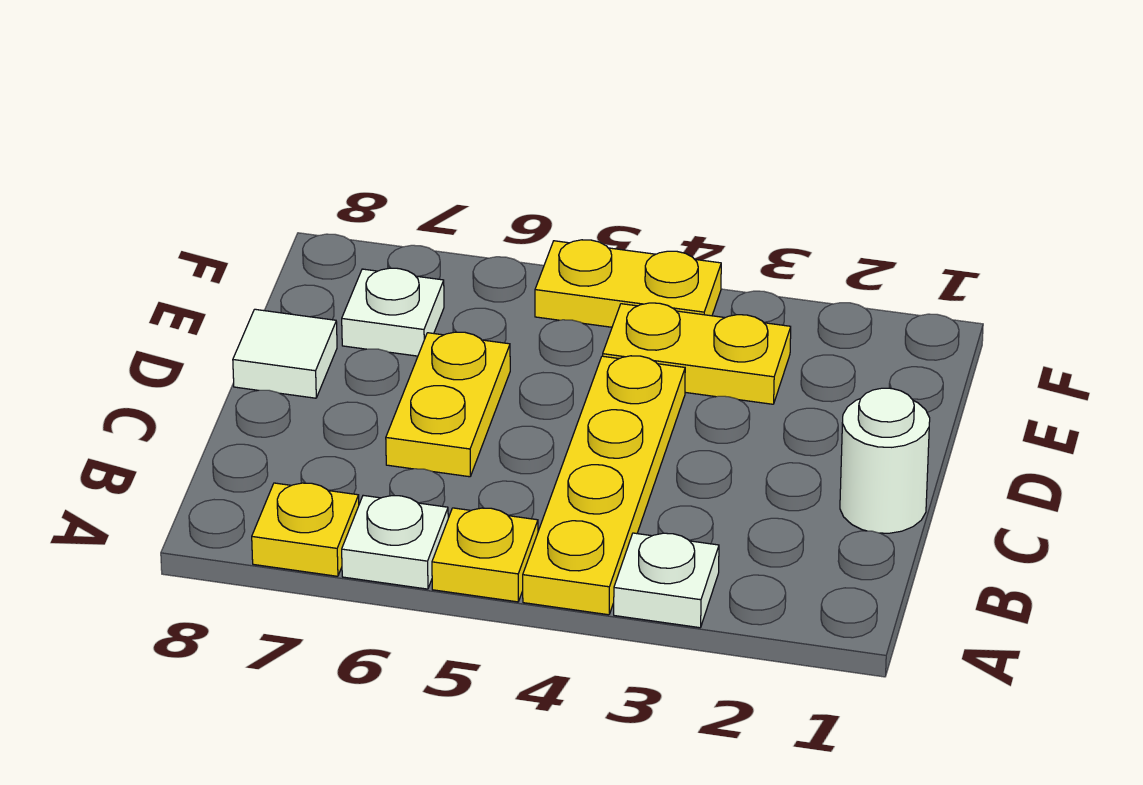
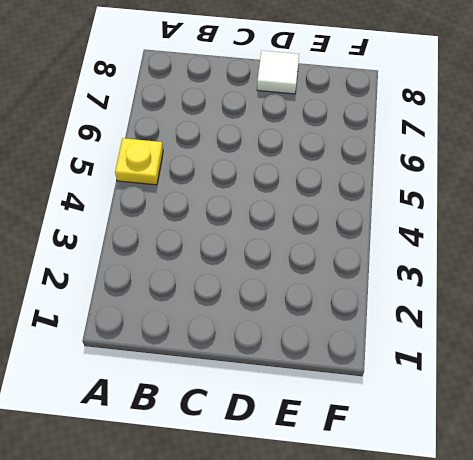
none -> white 1x1 plate [614,533,719,628]
none -> yellow 1x4 plate [523,356,685,615]

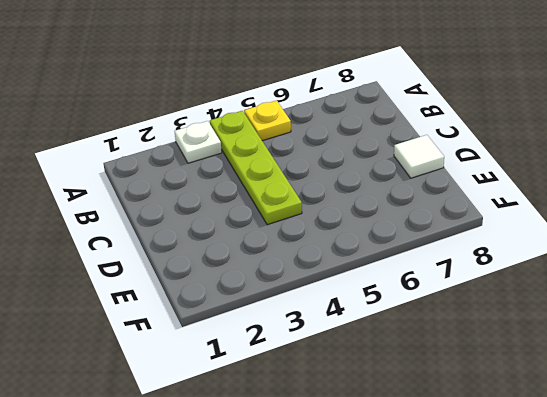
lime 1x4 plate [210,111,302,225] -> yellow 1x4 plate [523,356,685,615]
none -> white 1x1 plate [342,495,448,589]
none -> yellow 1x1 plate [252,483,359,576]

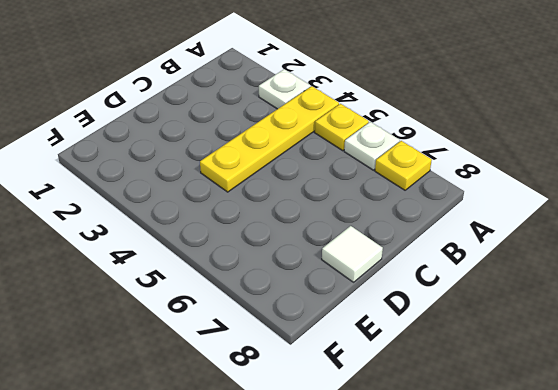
none -> white 1x1 round brick [840,388,930,533]
none -> yellow 1x2 plate [386,332,510,477]

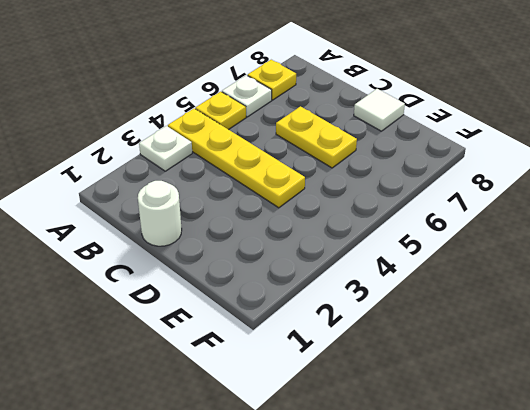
none -> yellow 1x2 plate [603,303,791,404]
none -> white 1x1 plate [342,268,444,356]

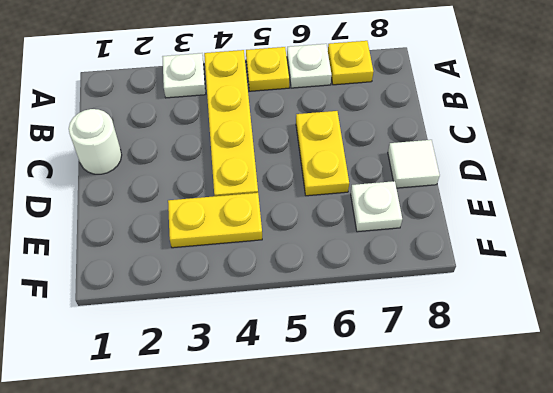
none -> yellow 1x2 plate [535,240,721,327]

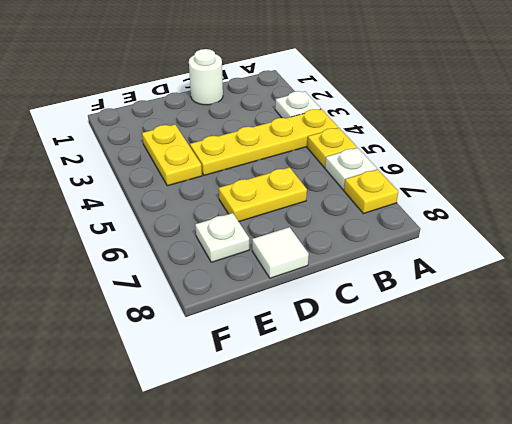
none -> yellow 1x2 plate [535,240,721,327]

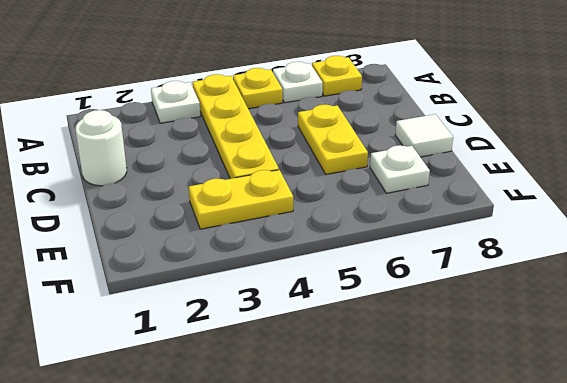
none -> yellow 1x2 plate [535,240,721,327]

